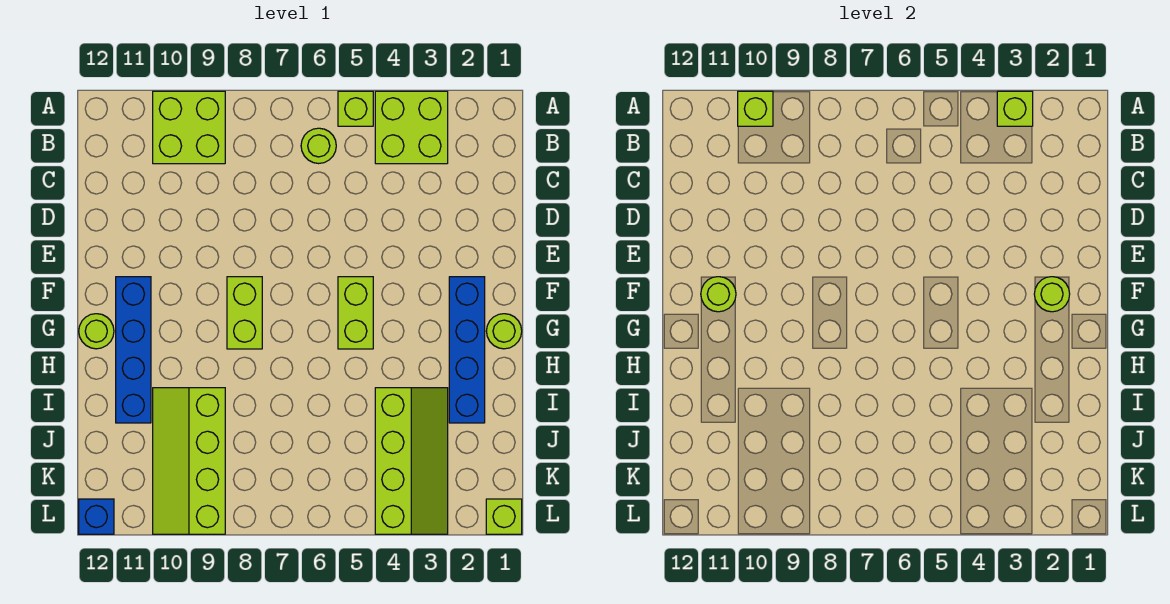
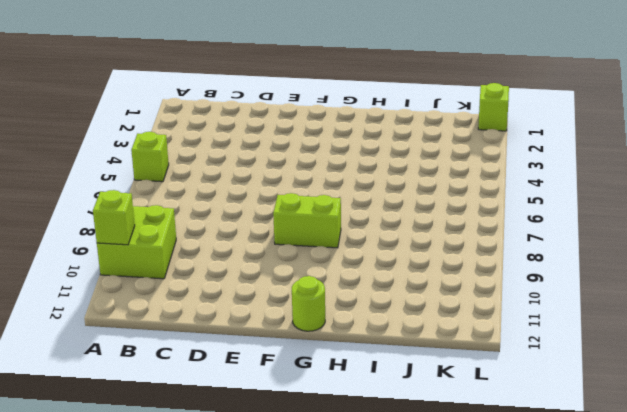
none -> lime 2x2 brick [375,91,448,164]
none -> lime 1x1 round brick [301,128,336,164]
none -> blue 1x4 brick [449,277,485,423]

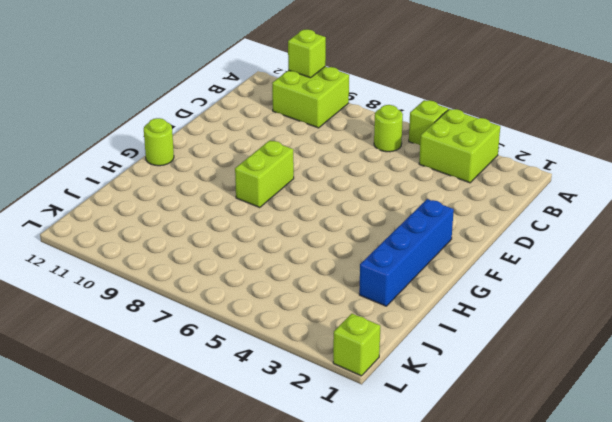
none -> lime 1x2 brick [338,277,373,349]
none -> blue 1x4 brick [116,277,151,423]
none -> lime 1x1 round brick [486,314,522,349]

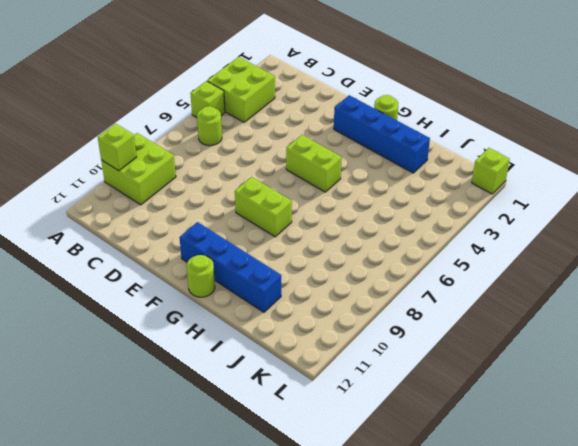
none -> lime 2x4 slope [375,388,448,534]
none -> lime 2x4 slope [153,388,225,534]
none -> blue 1x1 brick [79,499,114,534]

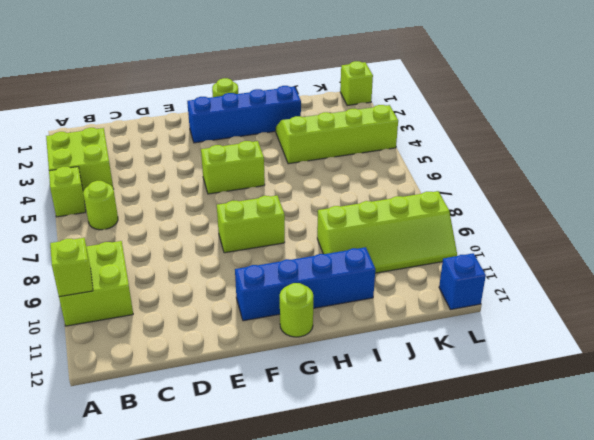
none -> lime 1x1 brick [997,91,1033,126]
none -> lime 1x1 round brick [1034,277,1070,312]
none -> lime 1x1 round brick [701,277,736,312]

